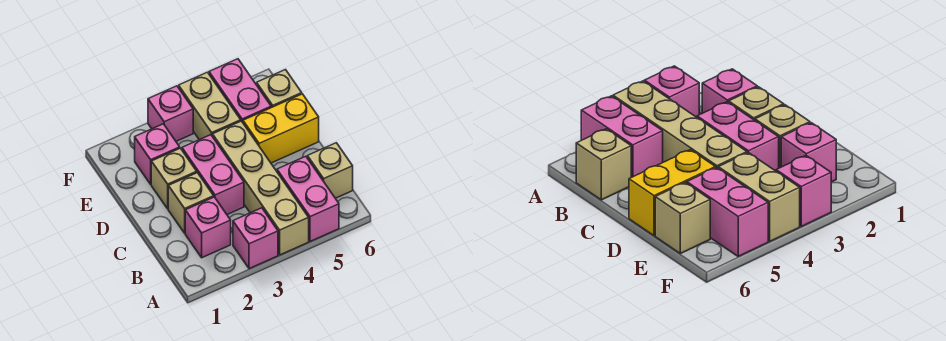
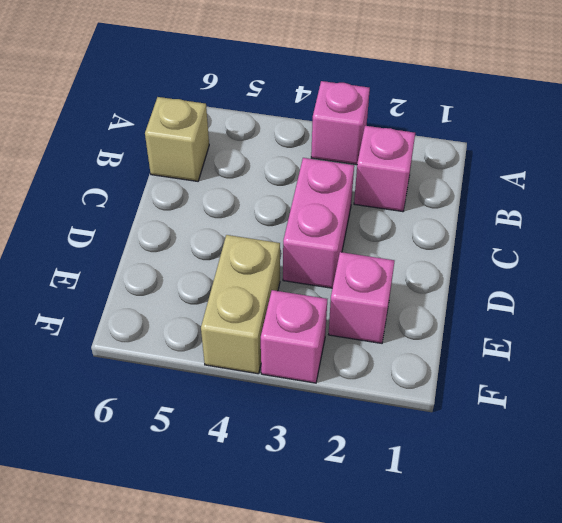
none -> tan 1x4 brick [212,121,309,255]
none -> pink 1x2 brick [277,156,339,241]
none -> tan 1x1 brick [168,173,214,233]

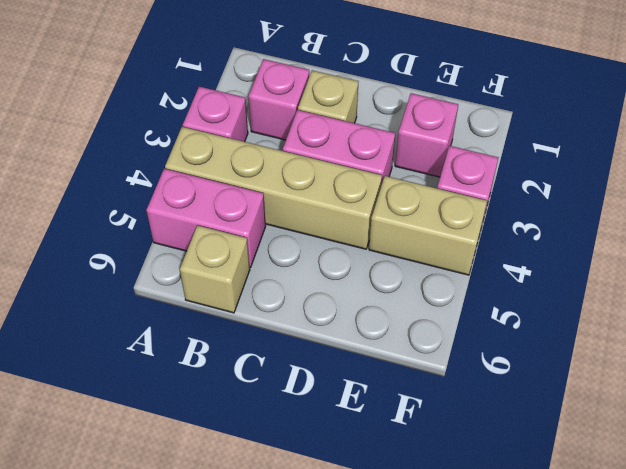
none -> tan 1x1 brick [151,148,197,209]
none -> yellow 1x2 brick [243,94,319,163]
none -> pink 1x2 brick [209,59,271,122]

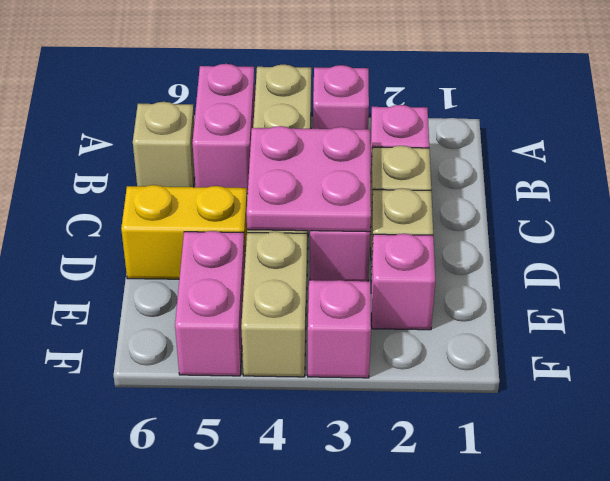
pink 2x2 plate [247,126,371,232] -> none
none -> tan 1x1 brick [257,70,302,107]

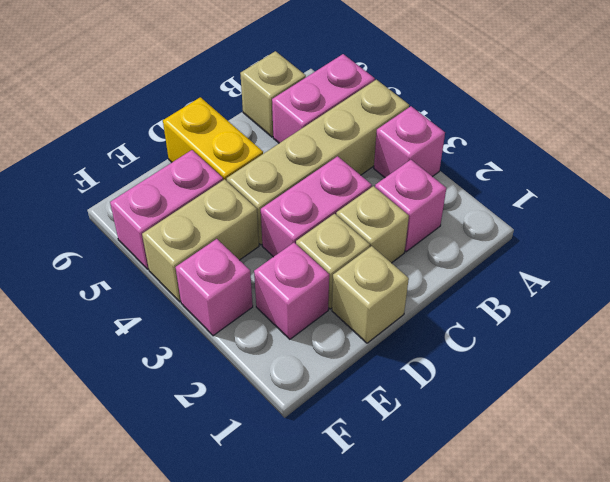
tan 1x1 brick [332,246,409,343] -> tan 1x1 brick moved to [257,70,302,107]

